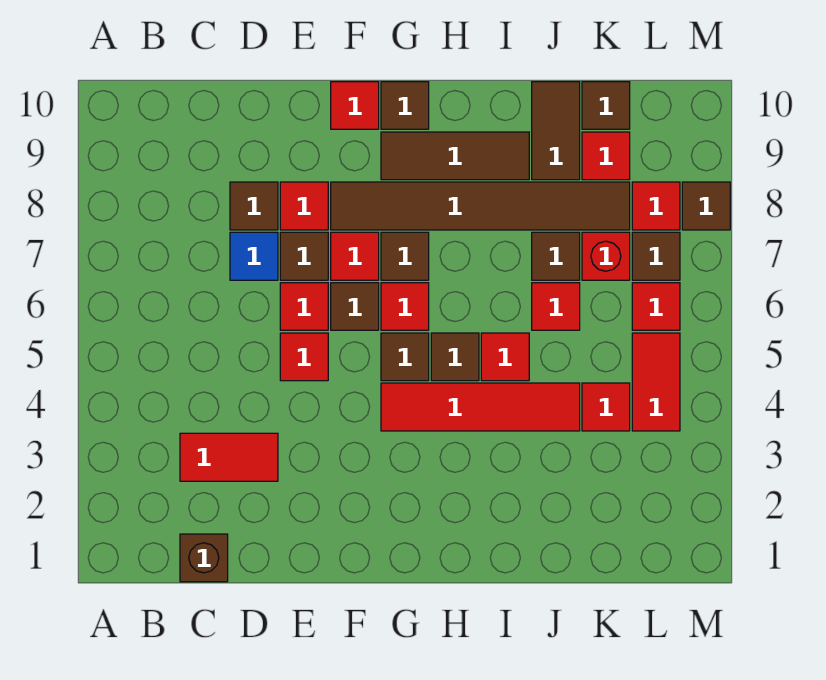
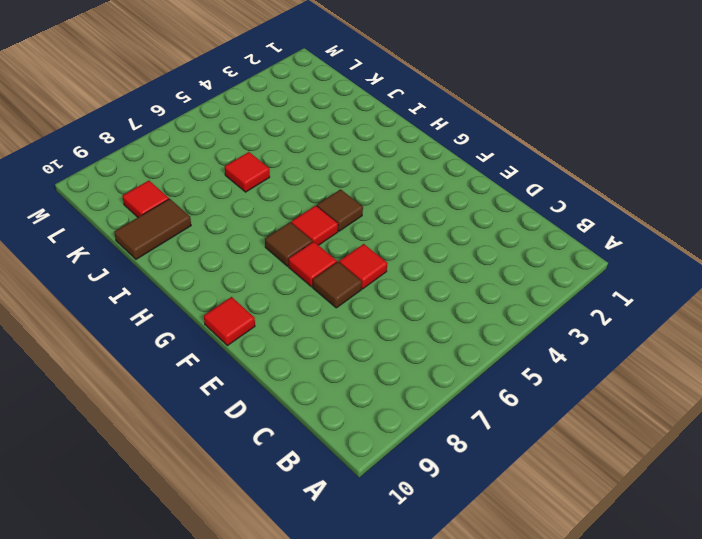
none -> brown 1x1 brick [180,534,228,582]
none -> red 1x2 tile [180,433,278,481]
none -> blue 1x1 tile [230,232,278,280]
none -> brown 1x1 tile [230,182,278,230]

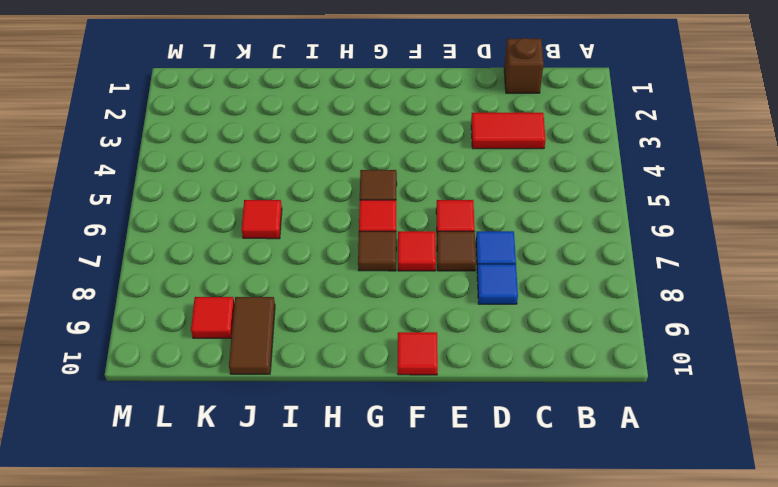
blue 1x1 tile [477,264,518,304] -> brown 1x1 tile [230,182,278,230]
none -> red 1x1 tile [280,333,328,381]
none -> red 1x1 tile [280,182,328,230]
none -> brown 1x1 tile [331,283,379,330]
none -> brown 1x6 tile [331,182,630,230]

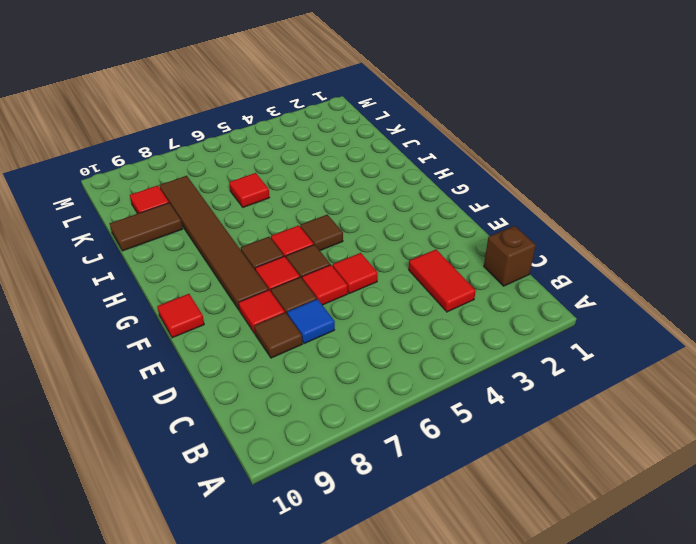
none -> red 1x4 tile [381,383,580,431]
none -> brown 1x3 tile [381,132,529,180]
none -> brown 1x1 tile [381,82,429,129]
none -> brown 1x1 tile [431,333,479,381]

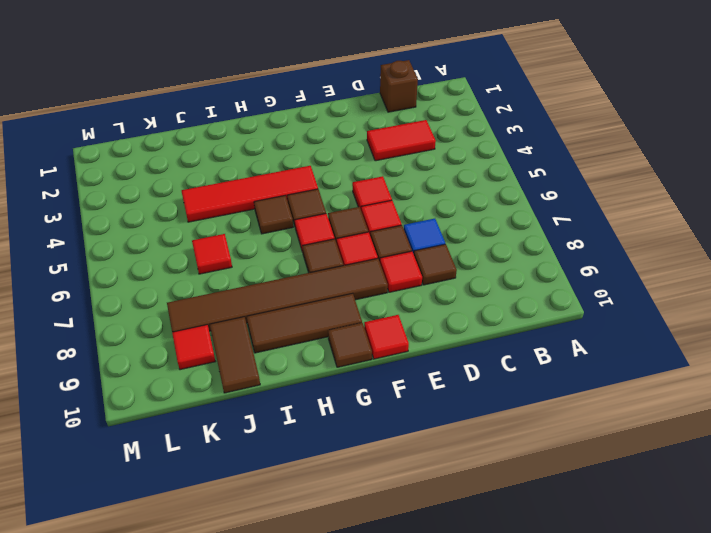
none -> red 1x1 tile [481,333,529,381]
none -> brown 1x1 tile [532,232,580,280]
none -> red 1x1 tile [582,383,630,431]
none -> red 1x1 brick [582,232,630,280]

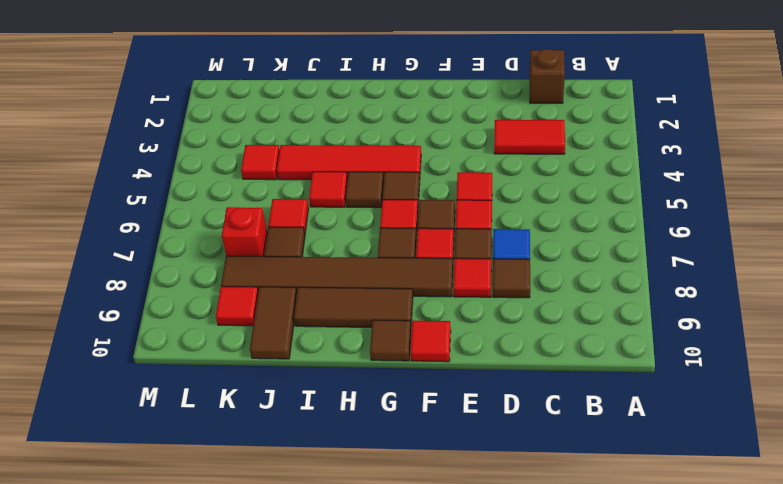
none -> brown 1x1 tile [582,82,630,129]
none -> red 1x2 tile [632,333,680,431]
none -> red 1x1 tile [632,283,680,330]
none -> brown 1x1 tile [632,232,680,280]

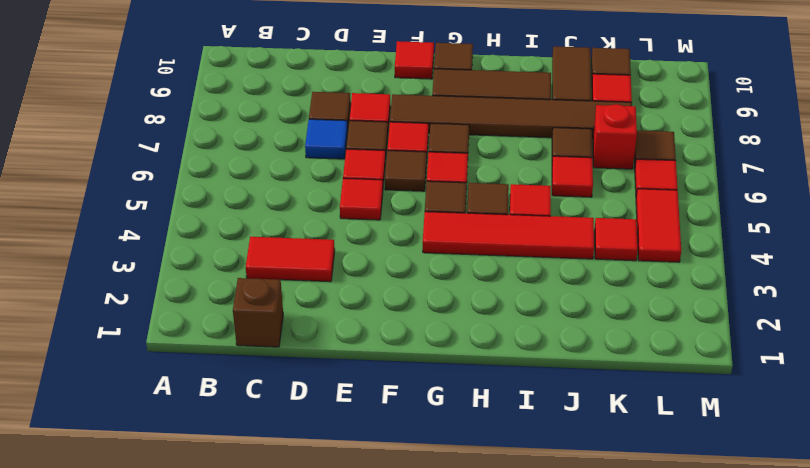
none -> red 1x1 tile [632,182,680,230]
none -> brown 1x1 tile [682,182,730,230]

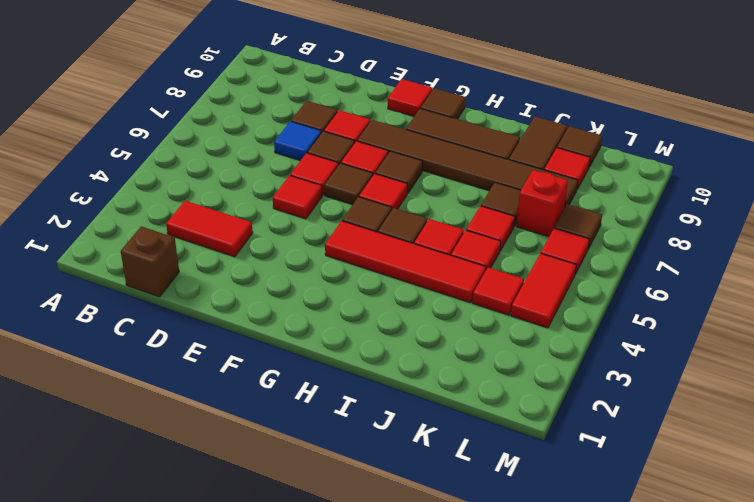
red 1x1 tile [451,230,501,269] -> red 1x1 tile moved to [632,182,680,230]
none -> brown 1x1 tile [682,182,730,230]

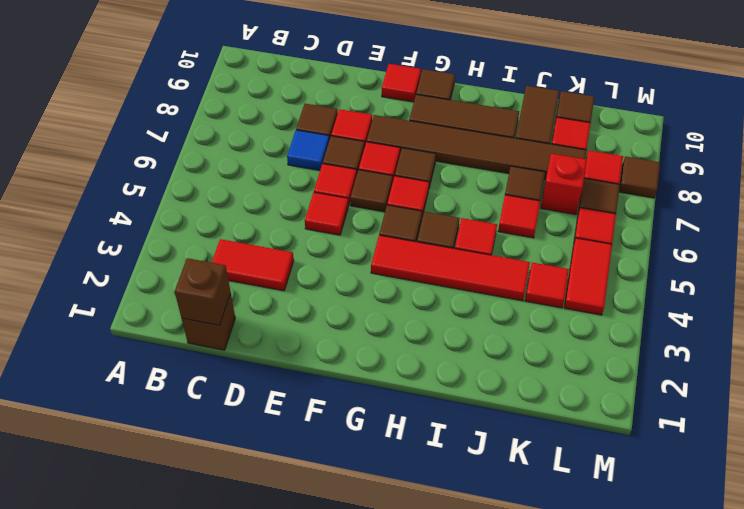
brown 1x1 brick [175,258,231,325] -> none

